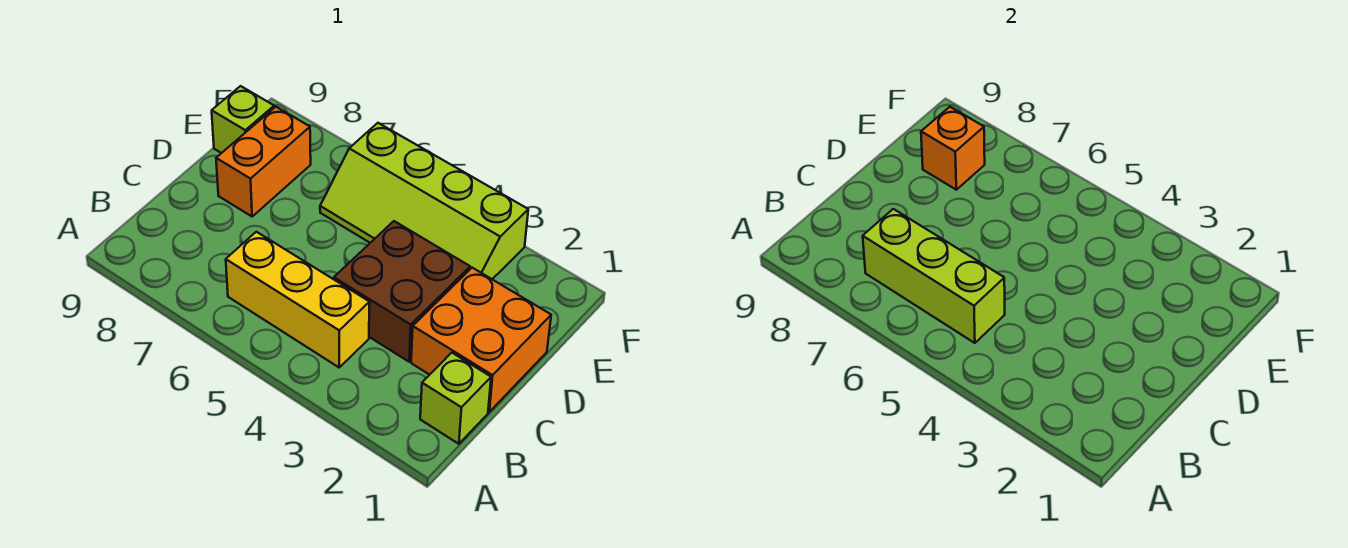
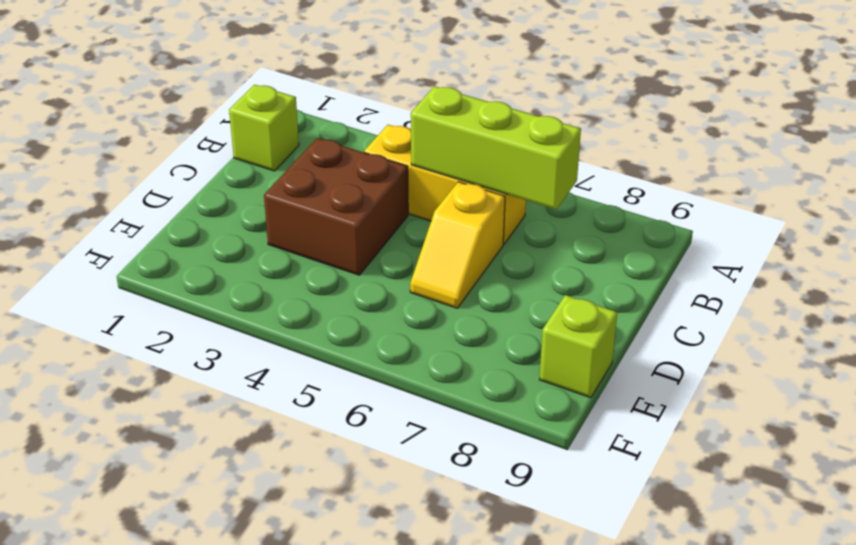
yellow 1x2 slope [410,182,505,308] -> none
none -> orange 2x2 brick [411,268,551,412]
none -> orange 1x2 brick [216,107,311,216]

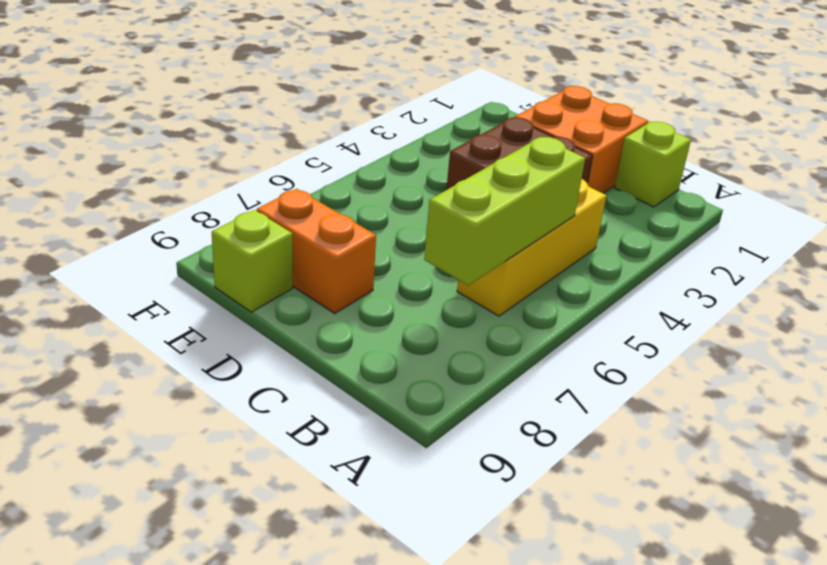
none -> lime 2x4 slope [320,123,528,279]
none -> orange 1x1 brick [921,107,985,190]

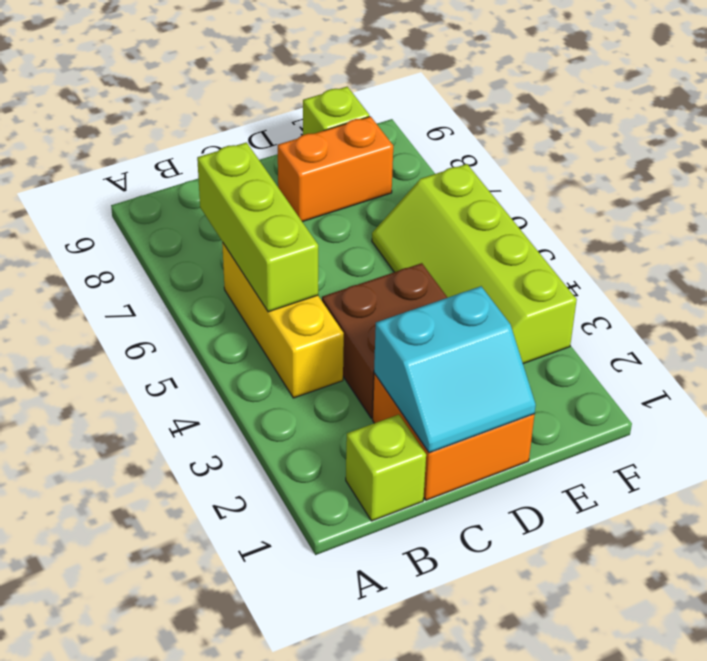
cyan 2x2 slope [374,286,536,453] -> none
none -> orange 1x1 brick [921,107,985,190]

